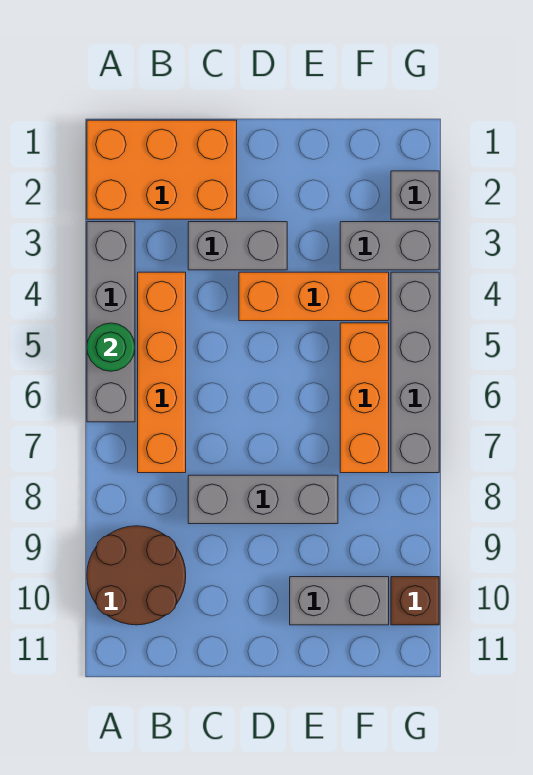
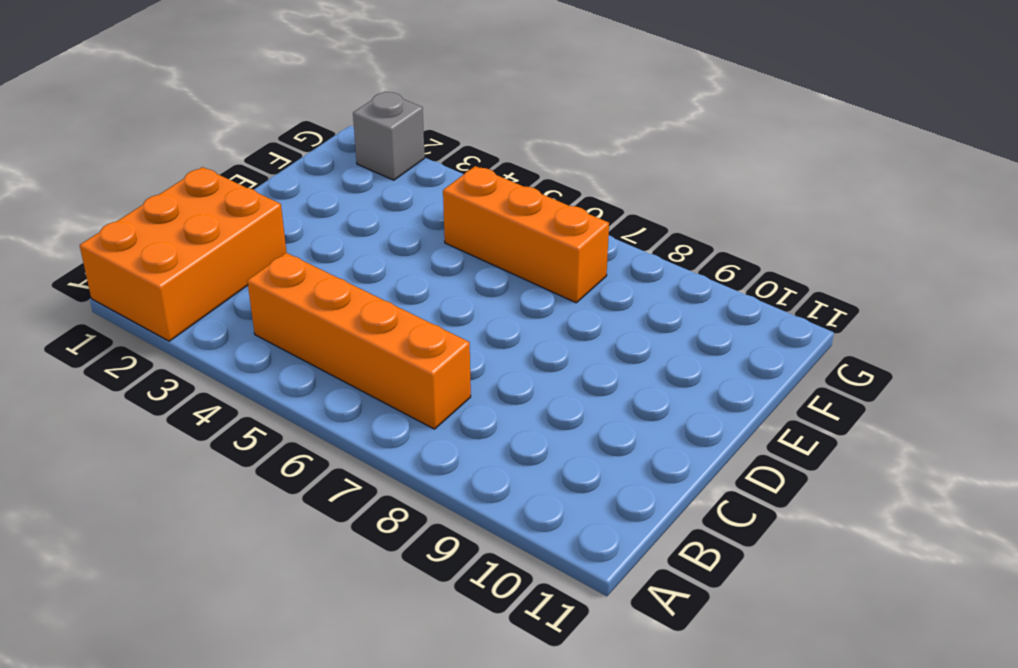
none -> grey 1x4 brick [87,222,135,422]
none -> brown 2x2 round brick [87,526,186,625]
none -> grey 1x2 brick [188,222,287,270]

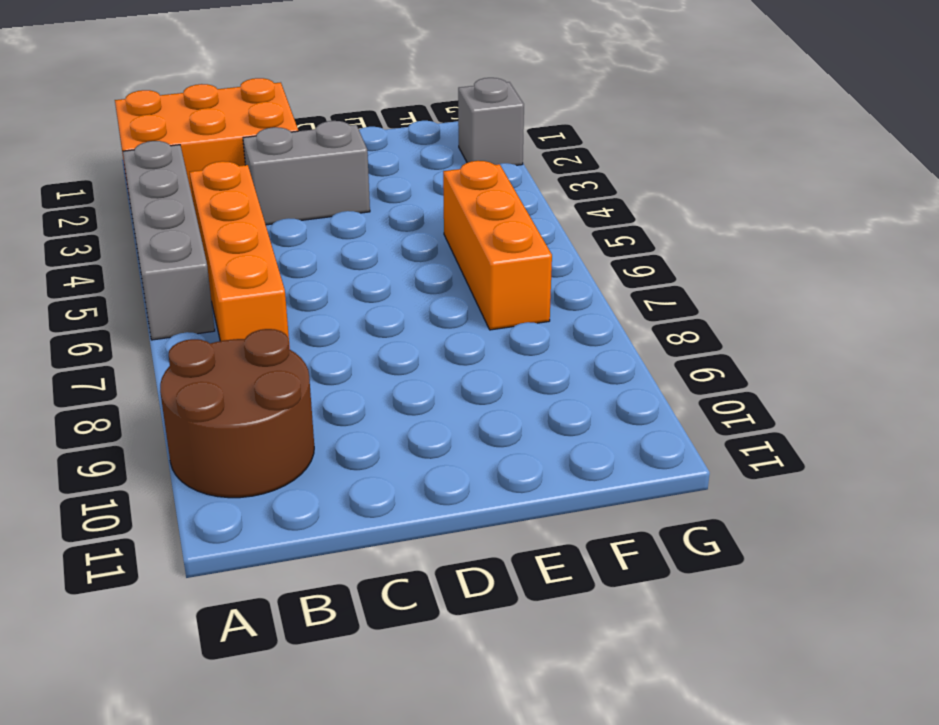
none -> grey 1x3 brick [188,475,338,524]
none -> orange 1x3 brick [239,272,389,321]
none -> grey 1x2 brick [290,577,389,625]

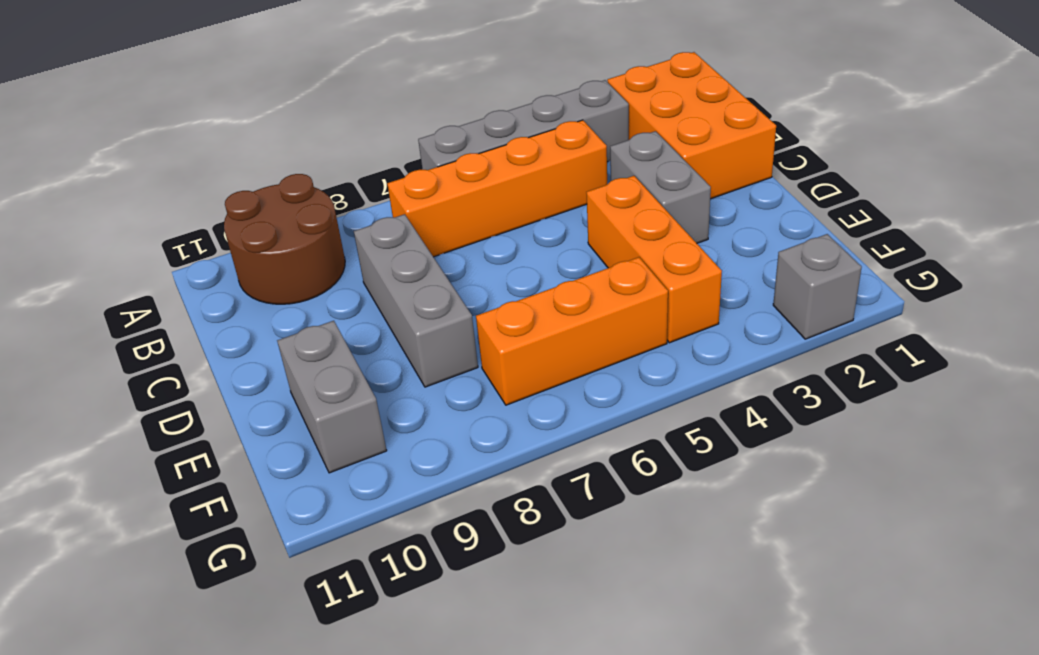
none -> grey 1x2 brick [340,222,439,270]
none -> grey 1x4 brick [391,272,439,473]
none -> brown 1x1 brick [391,577,439,625]

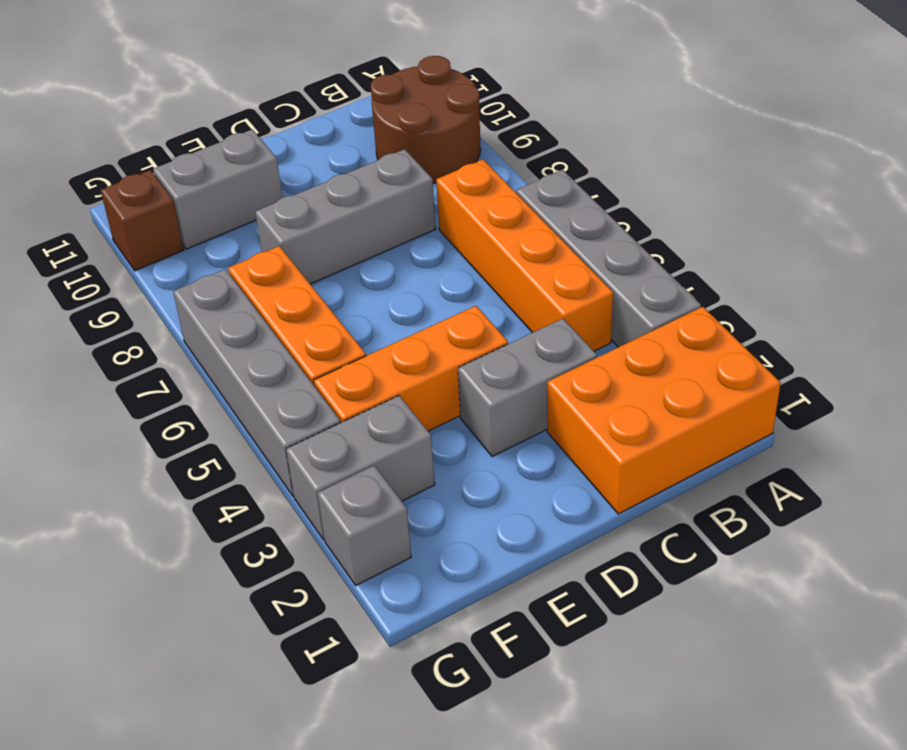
none -> green 1x1 round brick [87,323,135,371]

